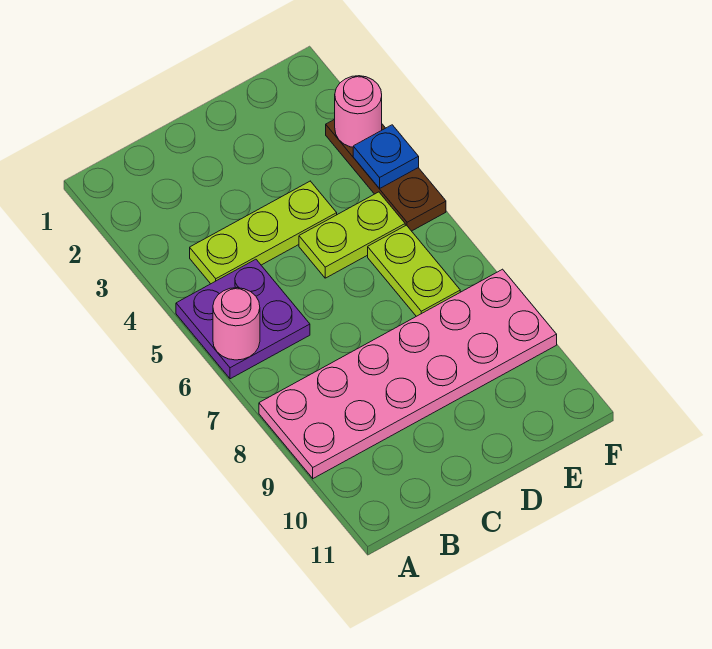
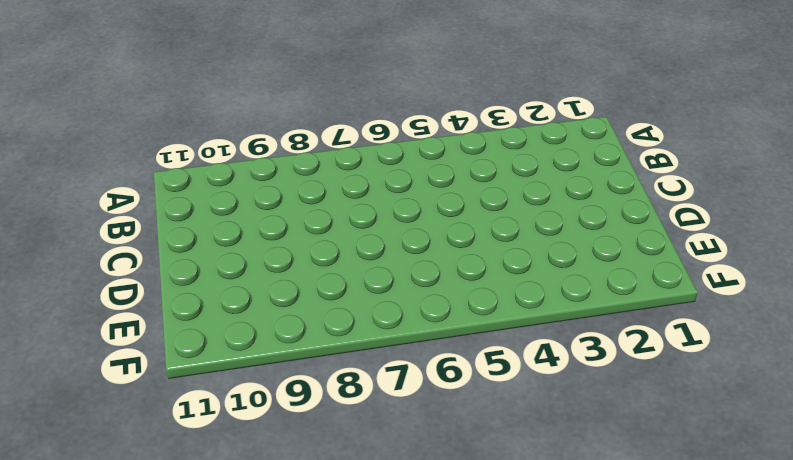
none -> purple 2x2 plate [176,259,310,379]
none -> pink 2x6 plate [259,269,557,478]

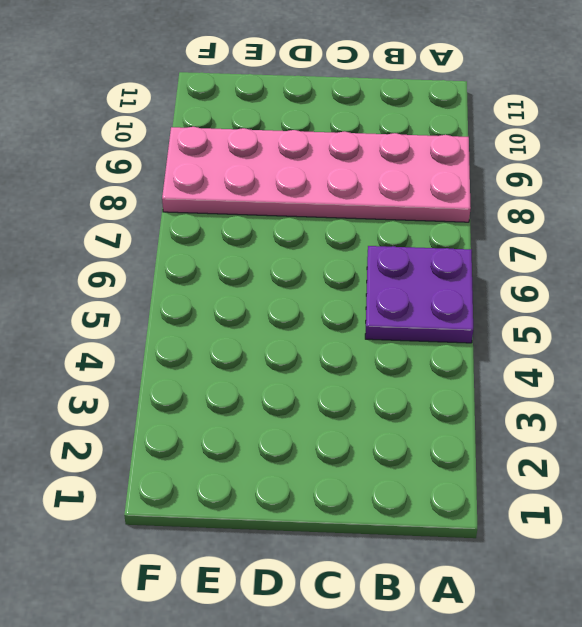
none -> lime 1x3 plate [190,181,337,284]
none -> lime 1x2 plate [299,192,405,278]

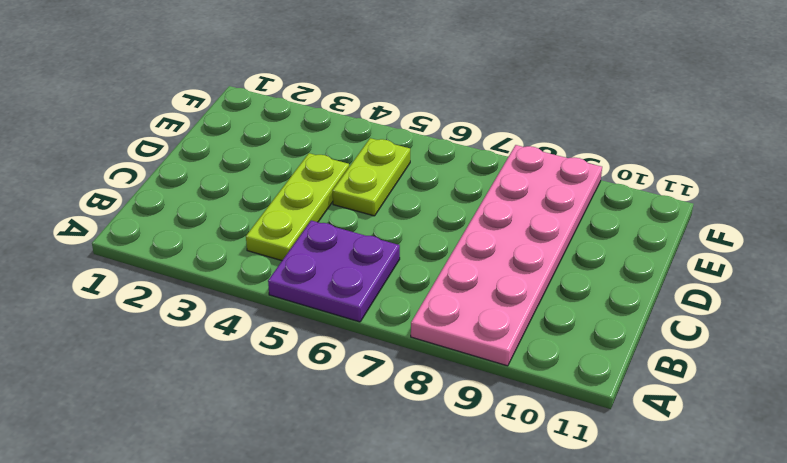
none -> lime 1x2 plate [368,225,460,316]
none -> brown 1x3 plate [326,119,446,231]

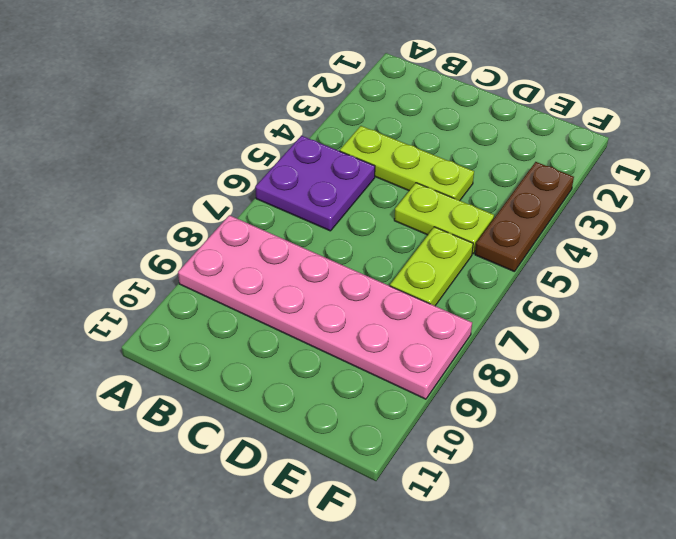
none -> pink 1x1 round brick [213,288,260,360]
none -> pink 1x1 round brick [335,76,382,147]

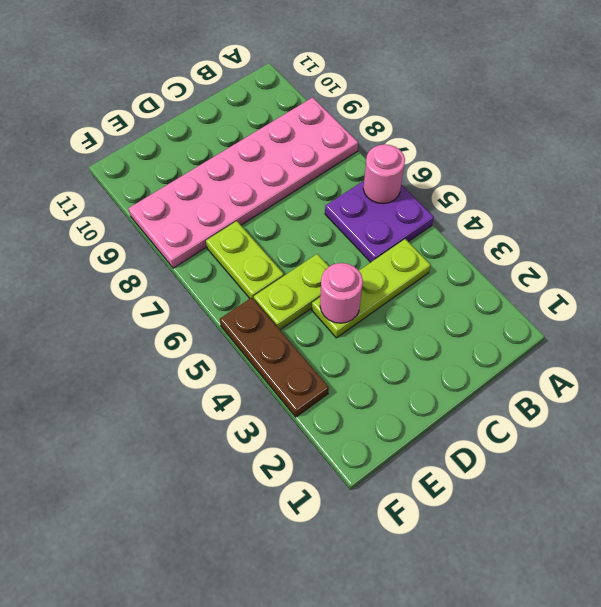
pink 1x1 round brick [320,263,363,323] -> pink 1x1 round brick moved to [335,76,382,147]
none -> blue 1x1 plate [353,125,419,189]

